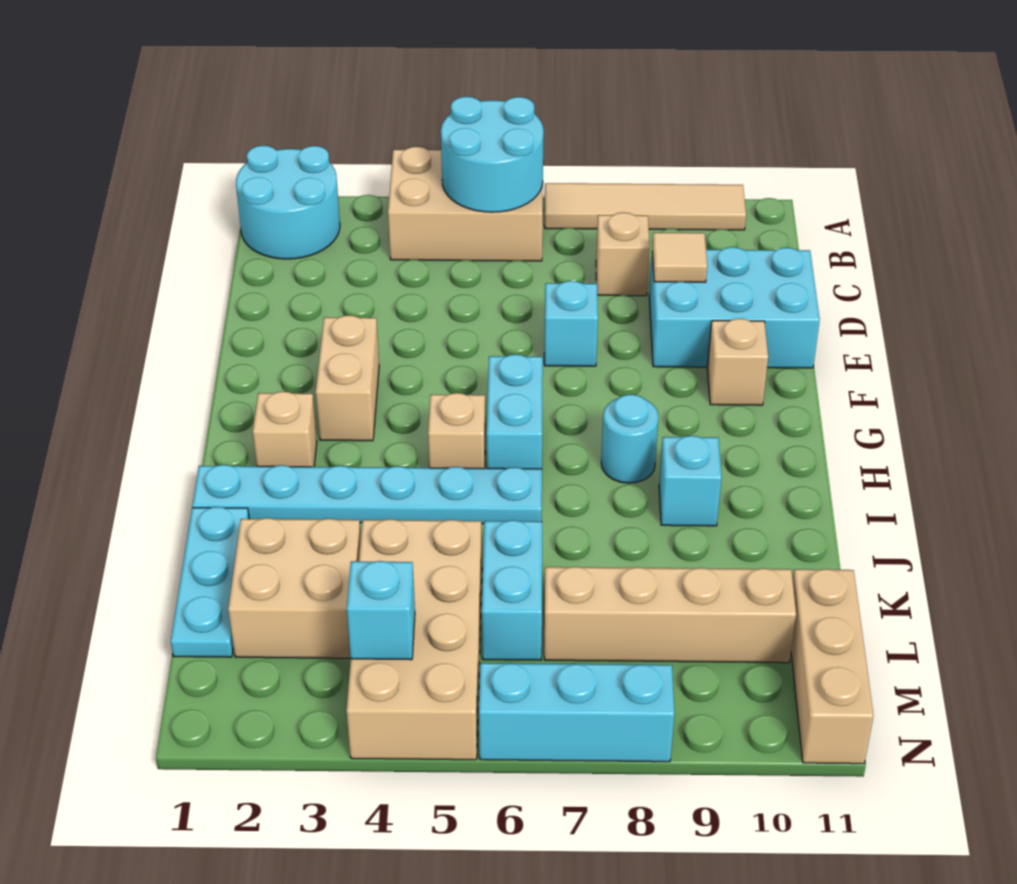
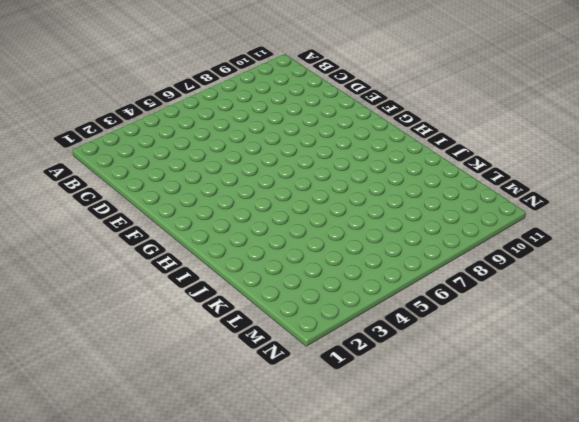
none -> cyan 2x2 round brick [236,146,340,259]
none -> tan 2x3 brick [388,147,543,261]
none -> tan 1x4 tile [545,183,746,230]

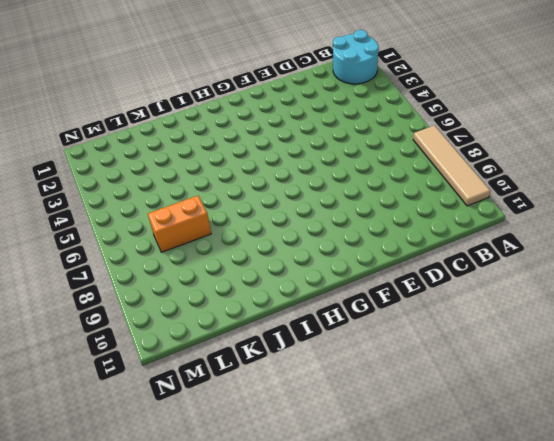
orange 1x2 brick [148,196,211,252] -> tan 1x4 brick [544,567,796,663]
none -> tan 2x3 brick [388,147,543,261]
none -> tan 1x1 brick [596,212,650,296]
none -> cyan 2x3 brick [649,247,820,368]

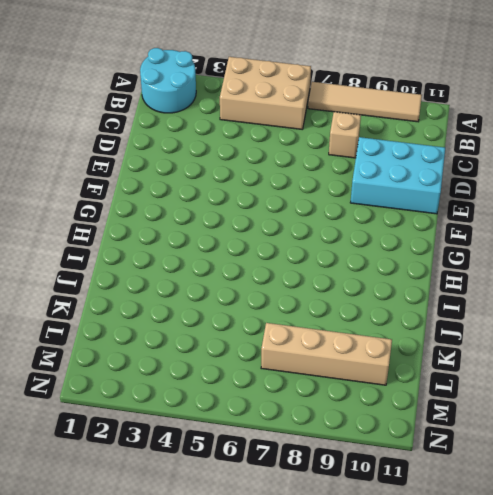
none -> cyan 1x1 brick [544,281,598,366]
none -> tan 1x2 brick [316,315,379,441]
none -> tan 1x1 brick [707,319,768,405]

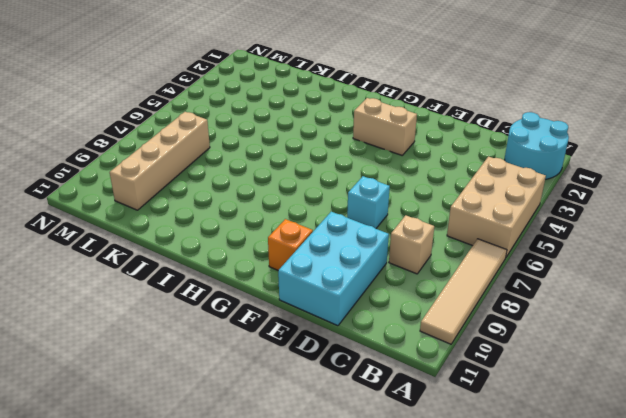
orange 1x1 brick [268,219,313,270] -> tan 1x1 brick [707,319,768,405]
none -> cyan 1x2 brick [487,354,543,469]
none -> tan 1x1 brick [253,392,317,467]
none -> tan 1x1 brick [428,393,485,468]

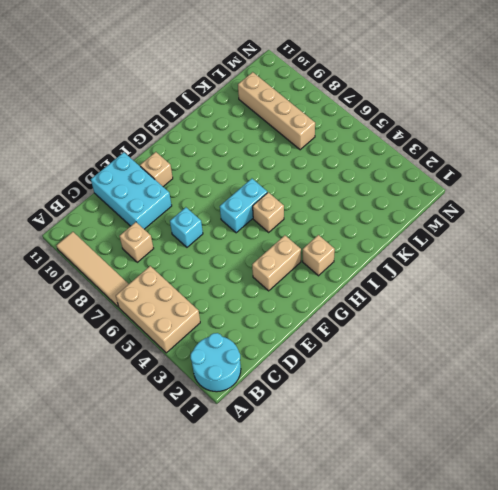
none -> cyan 1x1 round brick [601,394,659,483]
none -> cyan 1x6 plate [192,465,542,524]
none -> cyan 1x1 brick [659,436,722,526]

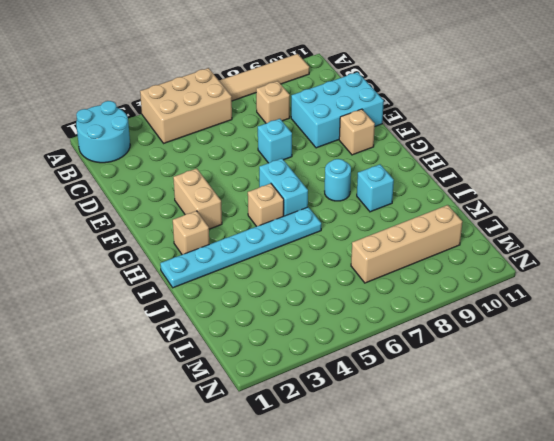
none -> cyan 1x3 plate [171,507,249,657]
none -> tan 2x2 brick [228,518,361,658]
none -> tan 2x4 brick [347,519,482,760]

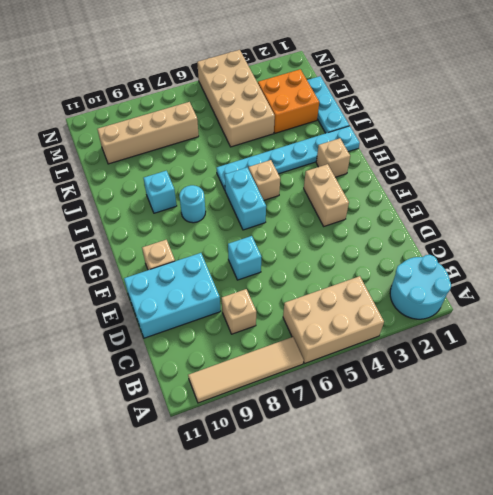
orange 2x2 brick [258,69,319,133] -> tan 2x2 brick [228,518,361,658]
none -> cyan 1x2 brick [482,520,542,660]
none -> tan 1x3 brick [791,569,874,764]
none -> cyan 1x3 brick [479,663,674,762]

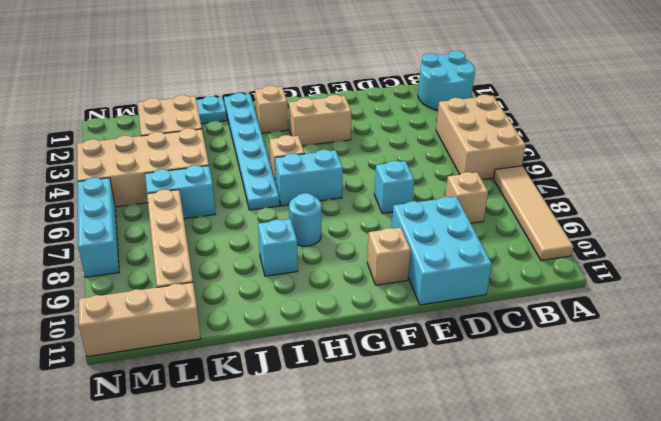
none -> cyan 2x2 round brick [441,97,544,212]
none -> tan 1x1 tile [652,233,707,282]
none -> cyan 1x1 brick [347,561,415,660]

